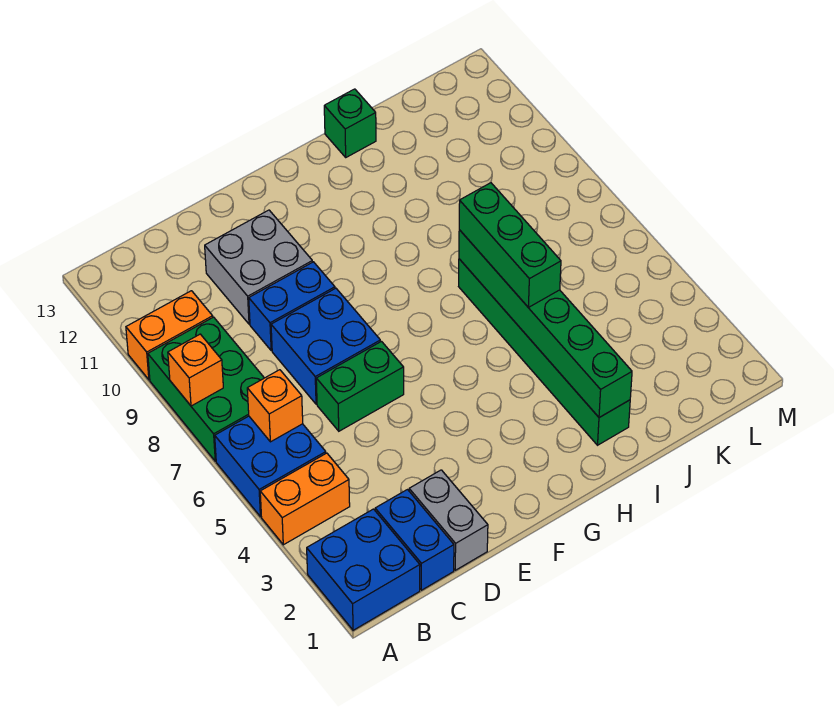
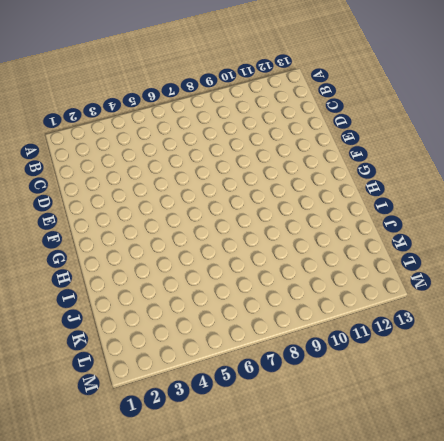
none -> blue 2x2 brick [307,509,420,630]
none -> orange 1x2 brick [260,453,350,545]
none -> blue 2x2 brick [215,416,326,517]

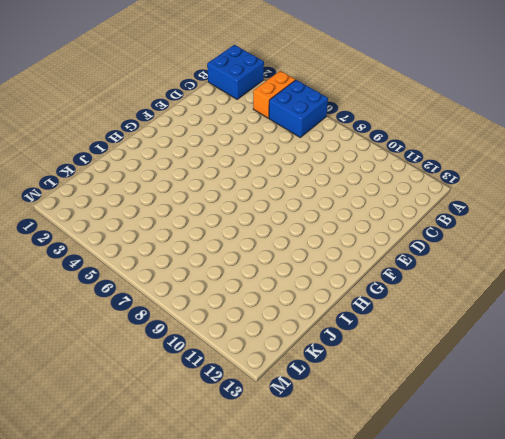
none -> green 2x3 brick [148,317,264,461]
none -> orange 1x2 brick [126,291,213,380]
none -> blue 1x2 brick [375,490,454,590]

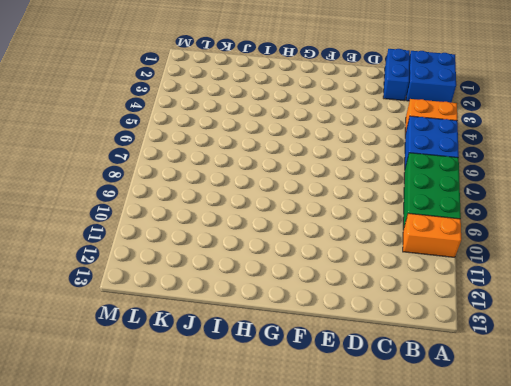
none -> grey 1x2 brick [409,470,488,570]
none -> green 1x2 brick [316,341,404,431]
none -> blue 2x2 brick [271,288,380,404]

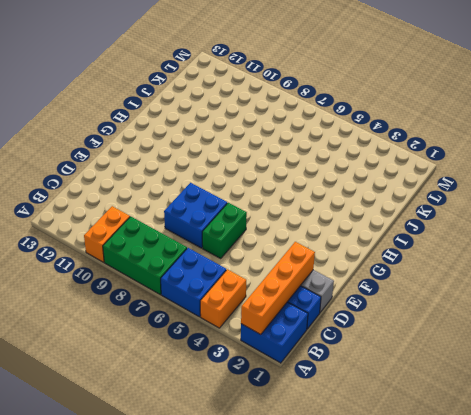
orange 1x4 brick [241,242,315,335] -> none
none -> blue 1x2 brick [249,262,335,351]
none -> grey 2x2 brick [205,210,312,324]
none -> green 1x6 brick [459,259,630,445]

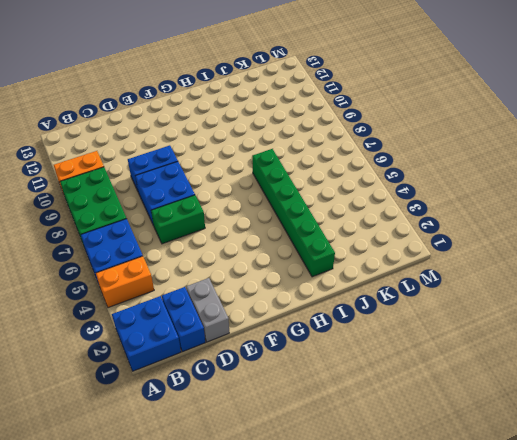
none -> grey 2x2 brick [205,210,312,324]
none -> green 1x1 brick [324,89,376,157]
none -> orange 1x1 brick [168,334,223,406]

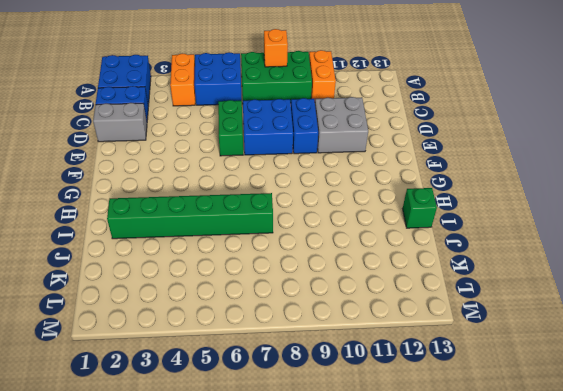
none -> orange 1x1 brick [247,370,303,442]
none -> green 1x6 brick [459,230,632,418]
none -> green 1x3 brick [459,183,561,307]

